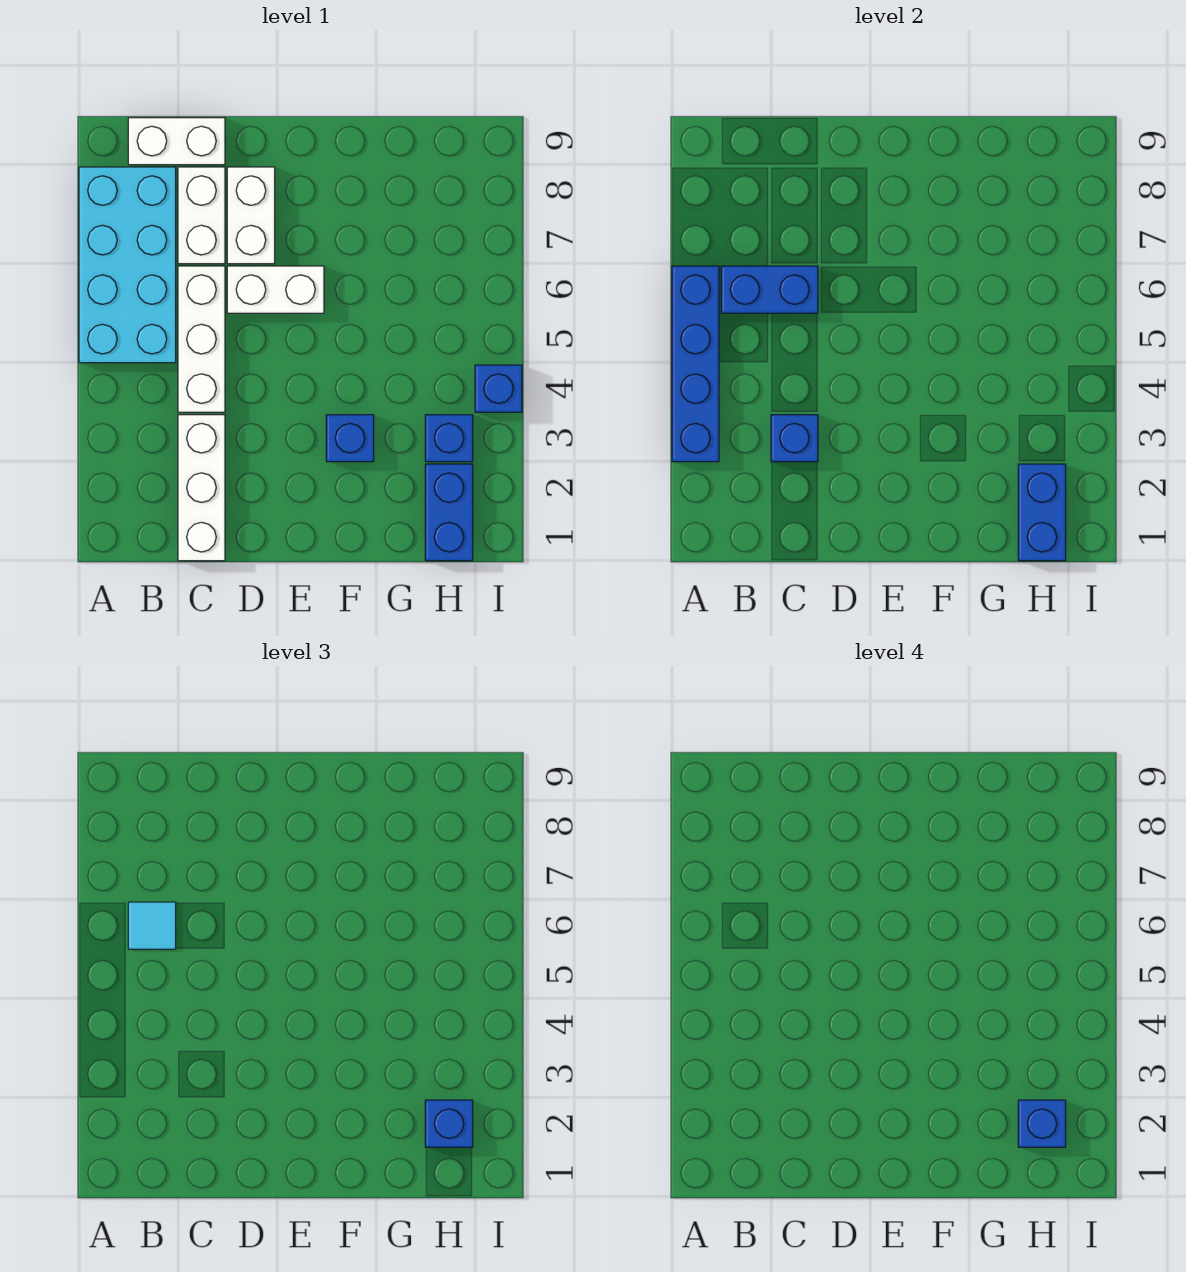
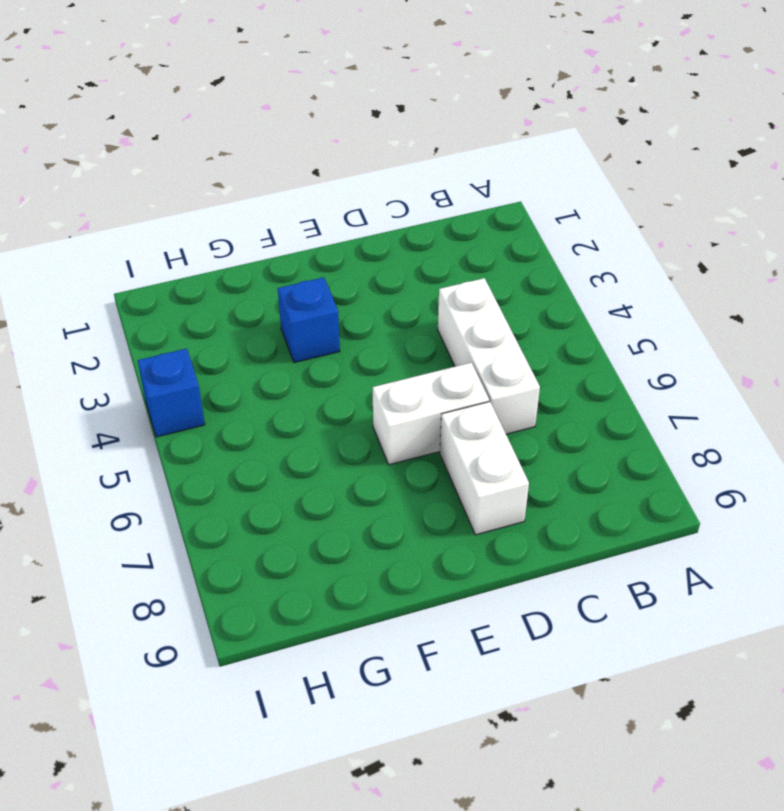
none -> cyan 2x4 brick [79,167,176,363]
none -> white 1x2 brick [128,118,225,165]
none -> white 1x3 brick [178,415,225,561]

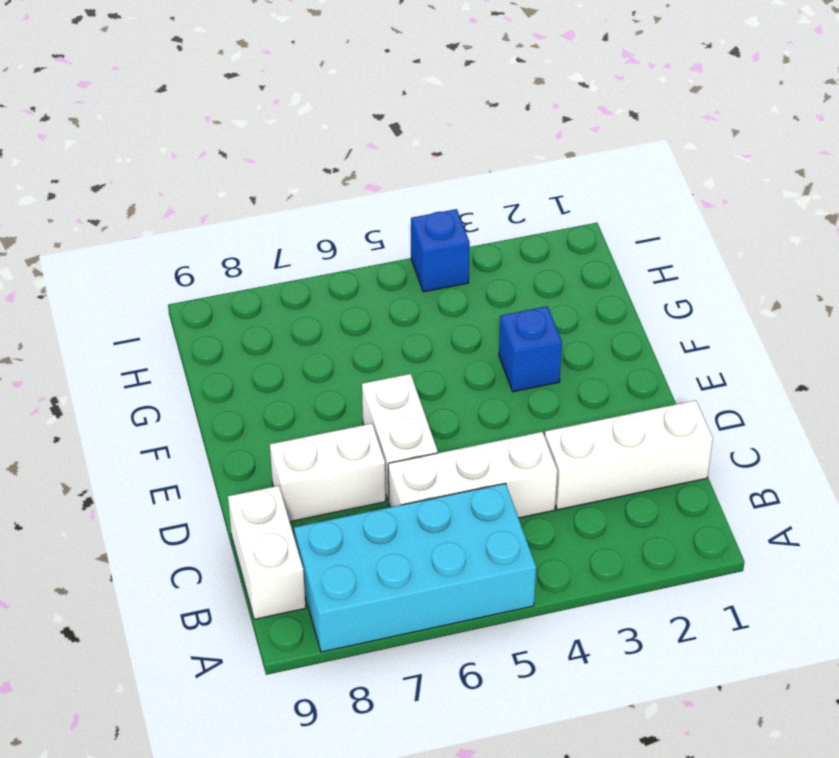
none -> white 1x2 brick [178,167,225,264]
none -> blue 1x2 brick [425,464,473,561]
none -> blue 1x1 brick [425,415,473,462]

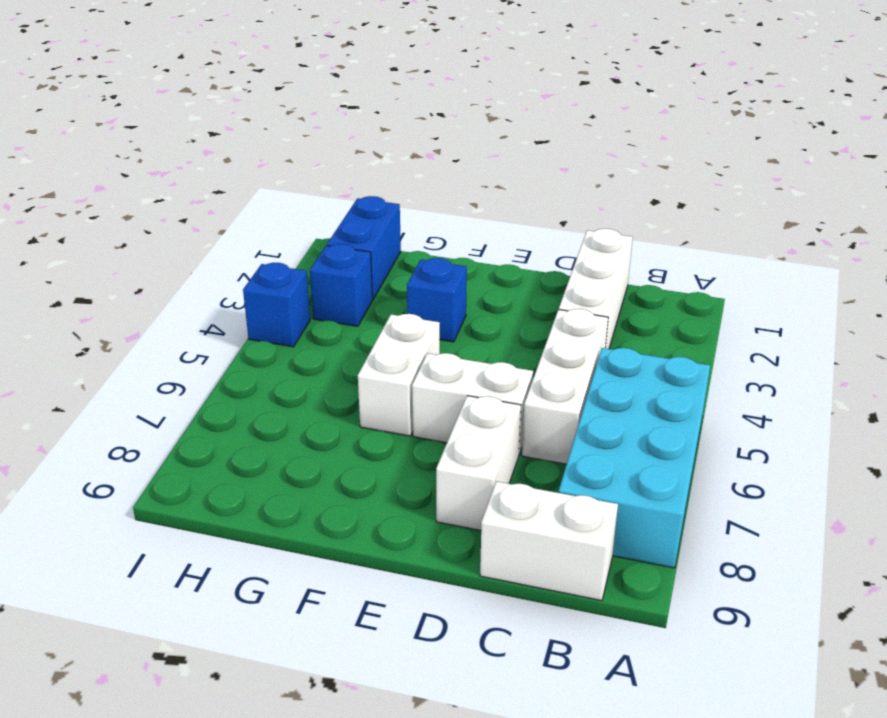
white 1x2 brick [358,314,440,436] -> white 1x2 brick moved to [178,167,225,264]
none -> blue 1x4 brick [672,266,719,462]
none -> blue 1x2 brick [721,266,818,313]
none -> blue 1x1 brick [771,415,818,462]

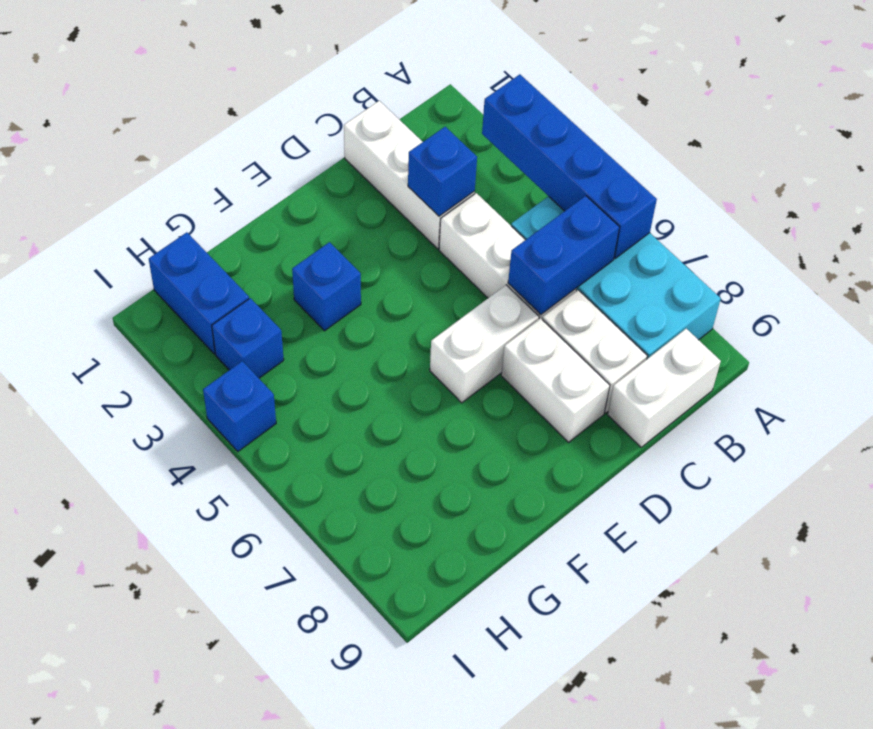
none -> blue 1x2 brick [1018,464,1066,561]
none -> cyan 1x1 tile [128,902,176,949]
none -> blue 1x1 brick [425,1100,473,1147]

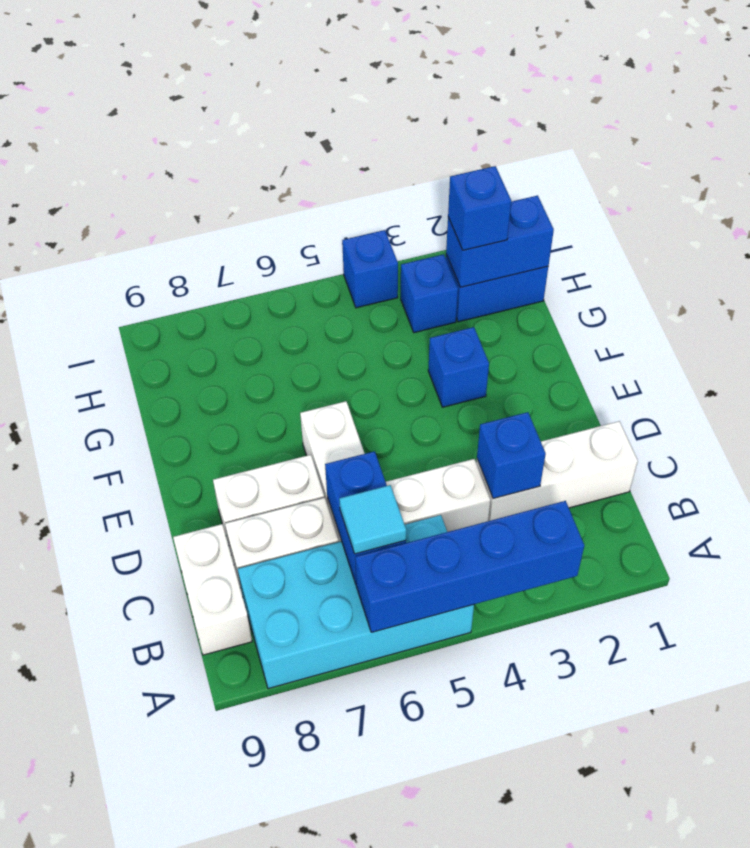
none -> blue 1x1 brick [1018,1100,1066,1147]

